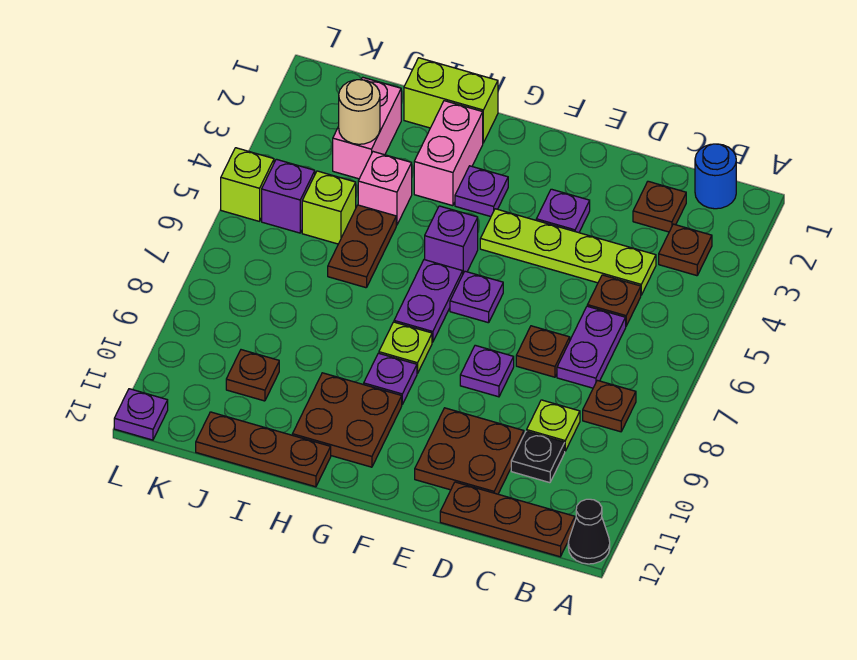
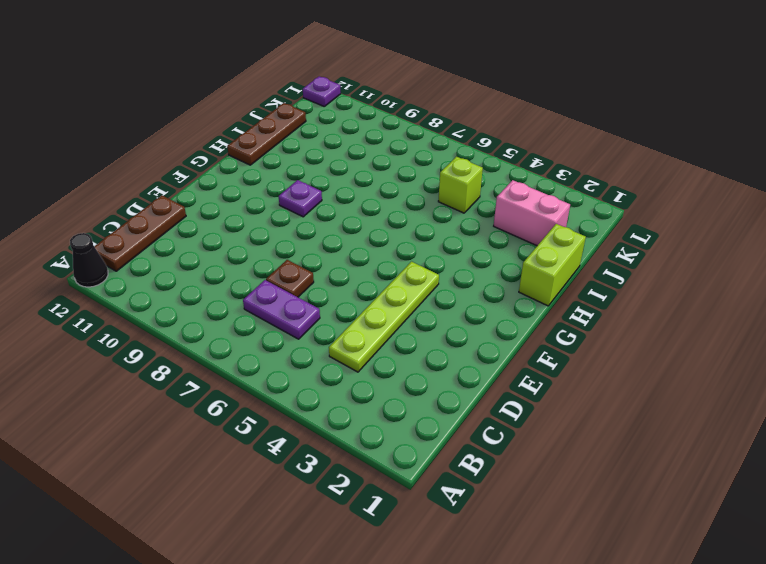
none -> blue 1x1 round brick [695,144,736,209]
none -> brown 1x1 plate [659,224,712,276]
none -> brown 1x1 plate [583,380,636,432]
none -> brown 1x1 plate [633,181,686,232]

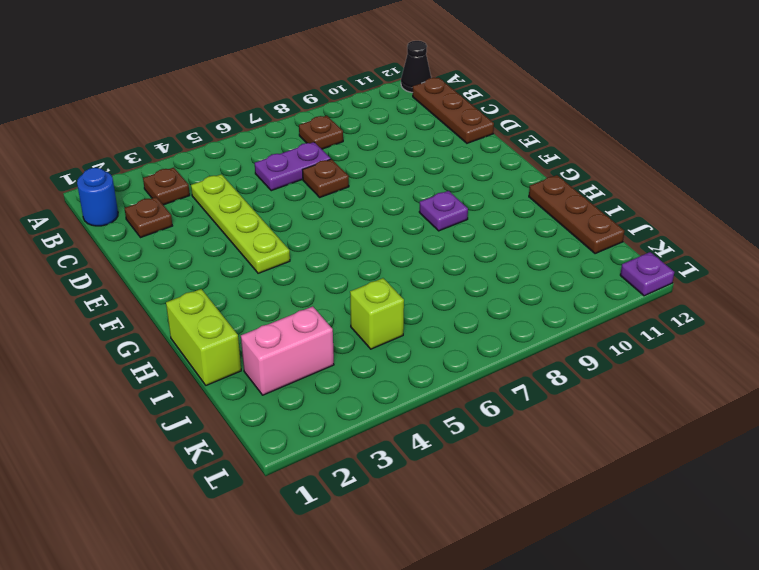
none -> brown 1x1 plate [587,275,641,326]
none -> lime 1x1 plate [527,400,580,451]
none -> black 1x1 plate [511,431,565,483]
none -> brown 2x2 plate [415,408,524,494]

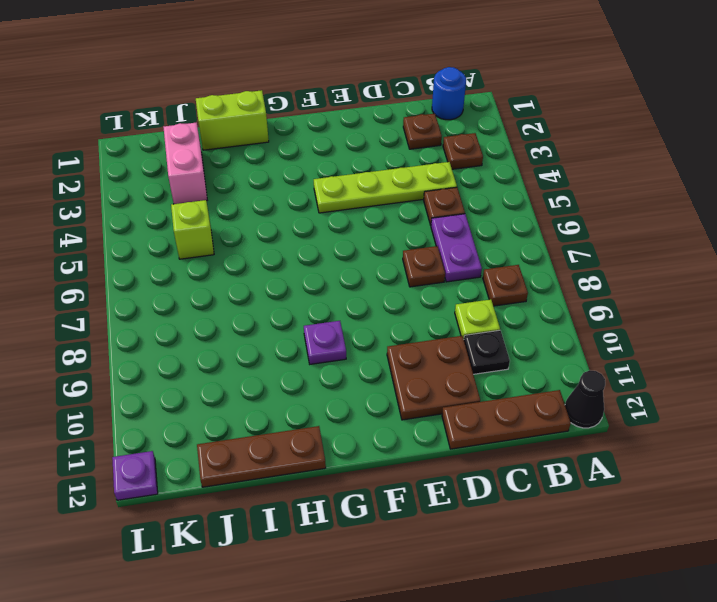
none -> purple 1x1 plate [536,189,590,233]
none -> purple 1x1 plate [460,345,514,397]
none -> purple 1x1 plate [450,271,503,323]
none -> purple 1x1 plate [455,166,508,217]

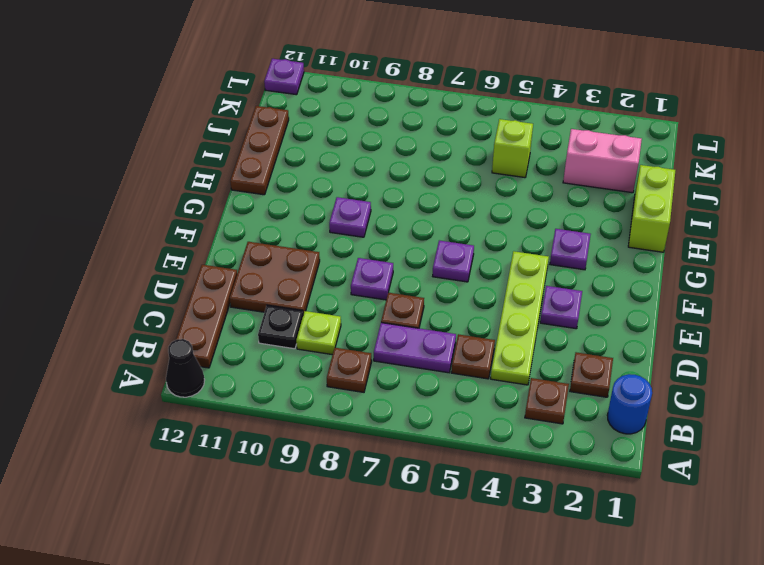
none -> purple 1x1 brick [425,206,478,273]
none -> purple 1x2 plate [394,260,463,342]
none -> lime 1x1 plate [379,322,432,373]
none -> brown 2x2 plate [292,373,402,467]

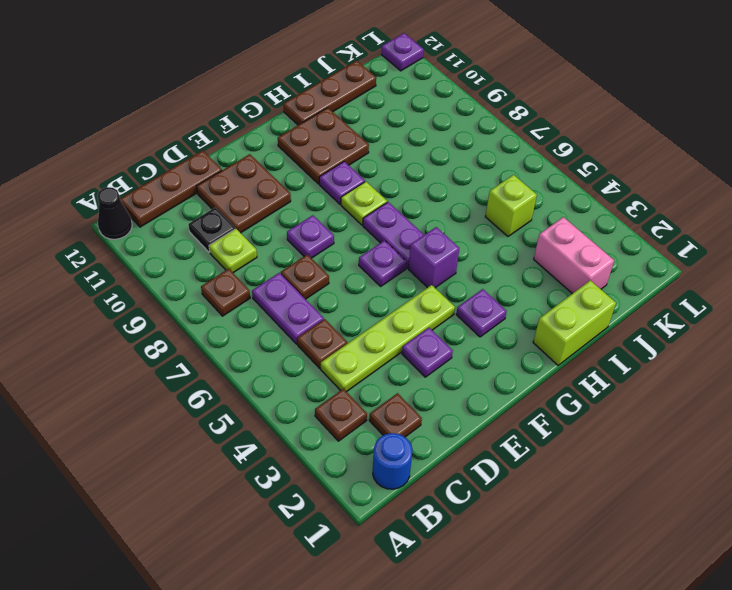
none -> pink 1x2 brick [414,101,483,206]
none -> pink 1x1 brick [358,152,412,225]
none -> brown 1x2 plate [328,205,396,288]
none -> brown 1x1 plate [226,350,279,401]

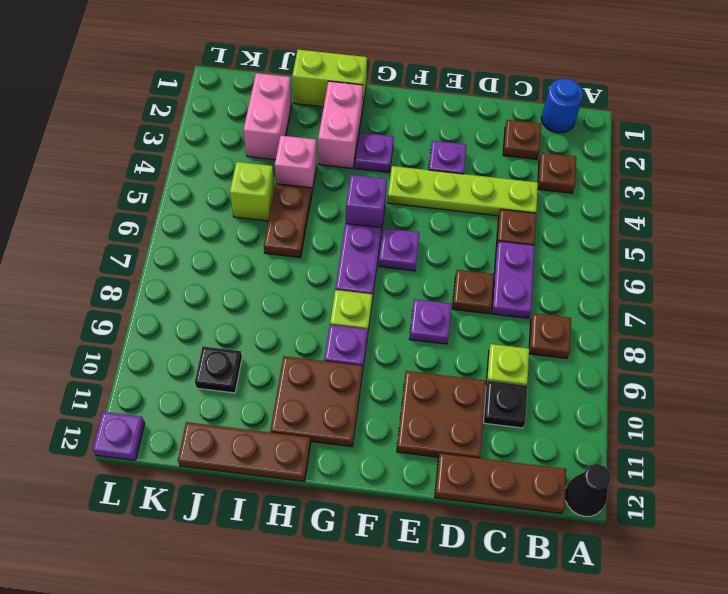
black 1x1 plate [195,347,242,393] -> brown 1x1 plate [226,350,279,401]
none -> purple 1x1 brick [262,159,315,233]
none -> lime 1x1 brick [221,148,274,221]
none -> tan 1x1 round brick [339,80,380,144]

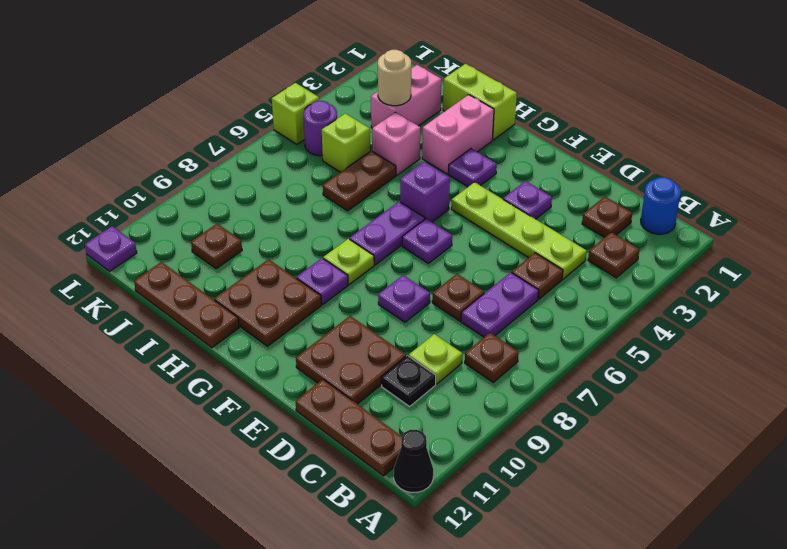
purple 1x1 round brick [304,101,337,156] -> purple 1x1 brick [262,159,315,233]

